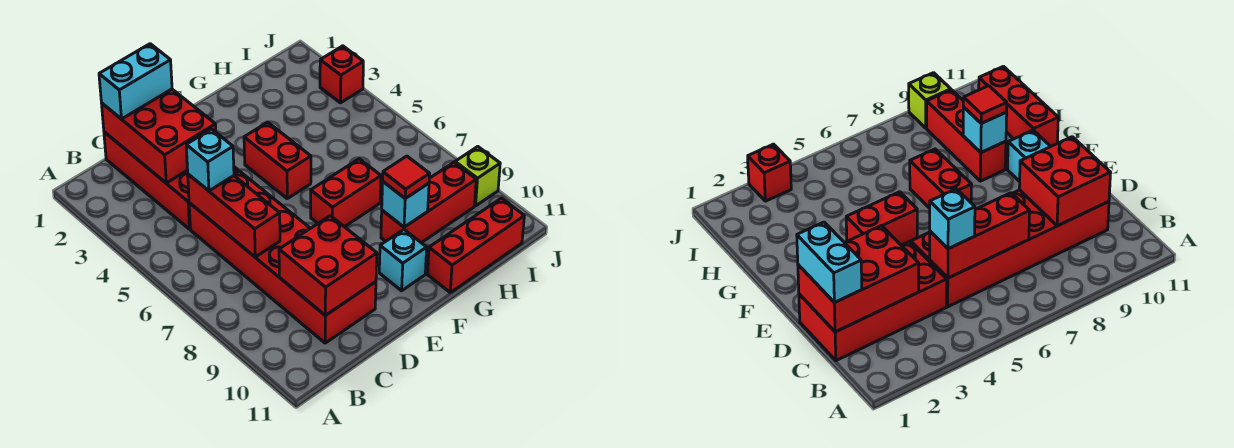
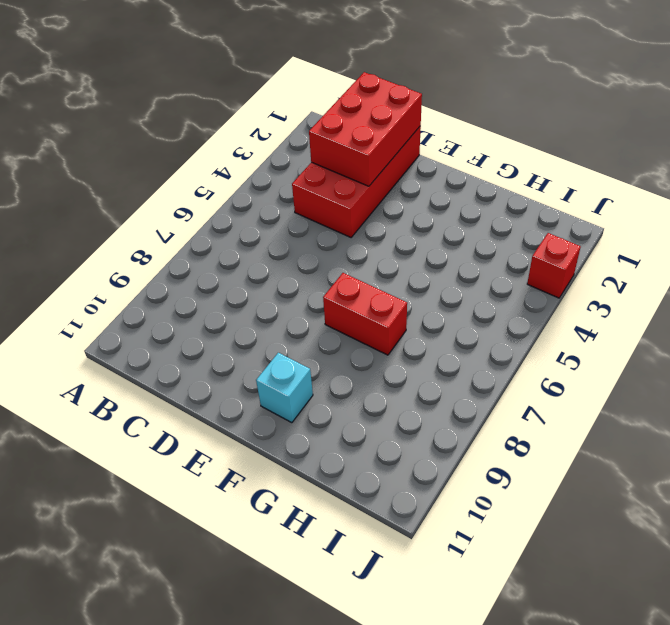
none -> red 2x6 brick [189,171,376,343]
none -> red 1x2 brick [244,122,311,199]
none -> red 1x3 brick [381,162,476,243]

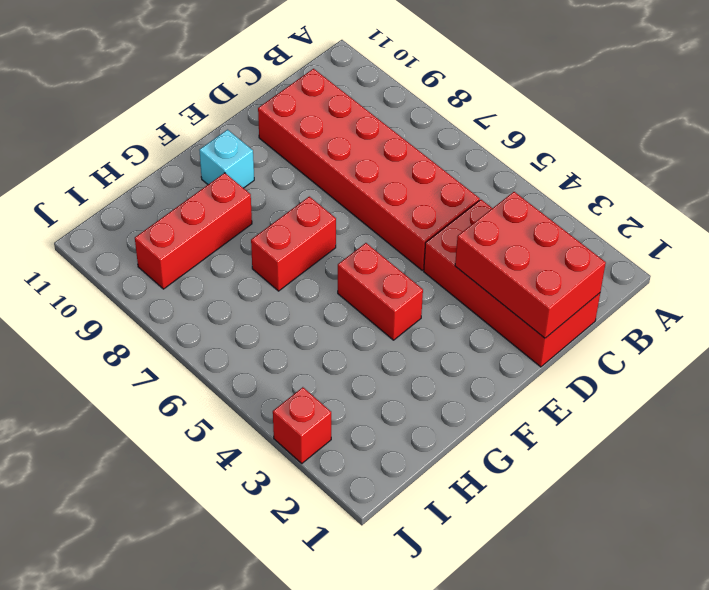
none -> red 1x3 brick [428,198,524,293]
none -> lime 1x1 brick [455,147,500,206]
none -> red 1x3 brick [188,174,280,257]

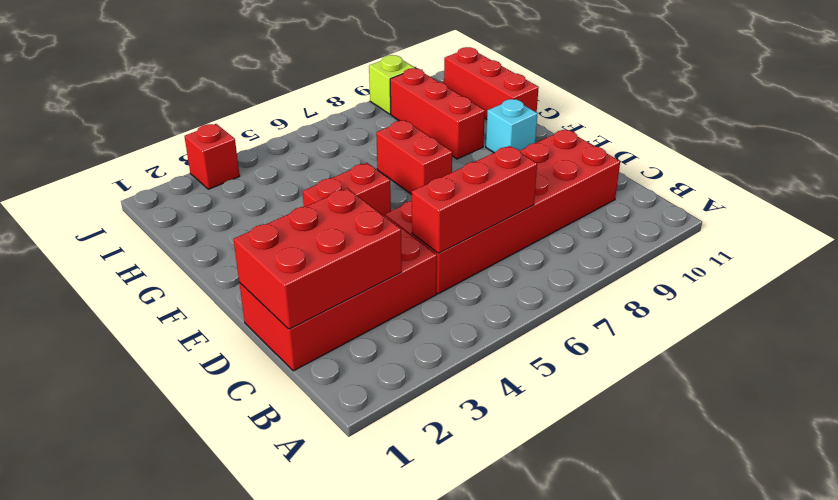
none -> red 2x2 brick [279,216,377,315]
none -> cyan 1x1 brick [382,182,429,227]
none -> cyan 1x2 brick [99,44,172,119]

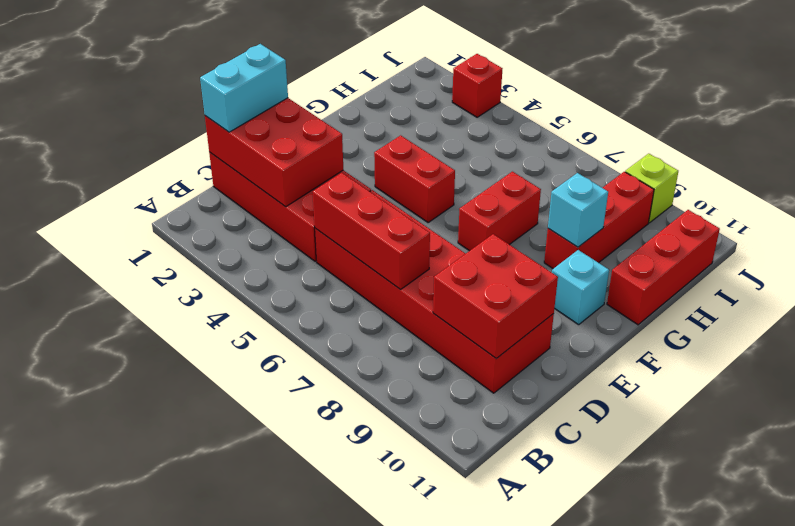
none -> cyan 1x1 brick [186,129,234,191]
none -> red 1x1 tile [383,156,430,198]

